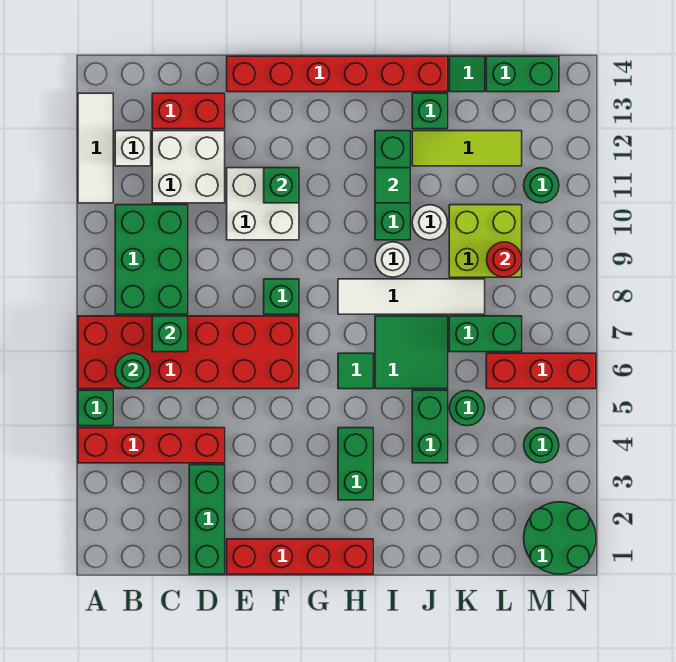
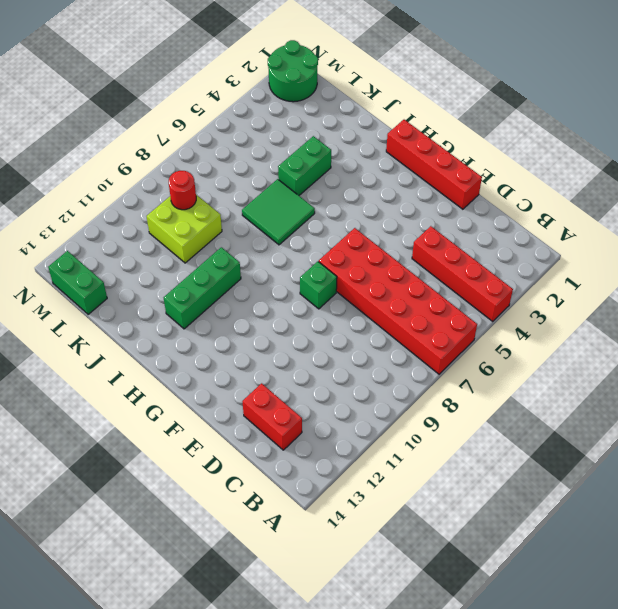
none -> green 1x1 brick [78,390,113,426]
none -> white 1x3 tile [78,93,113,203]
none -> green 2x3 brick [115,205,188,314]
none -> white 1x1 brick [115,131,151,166]

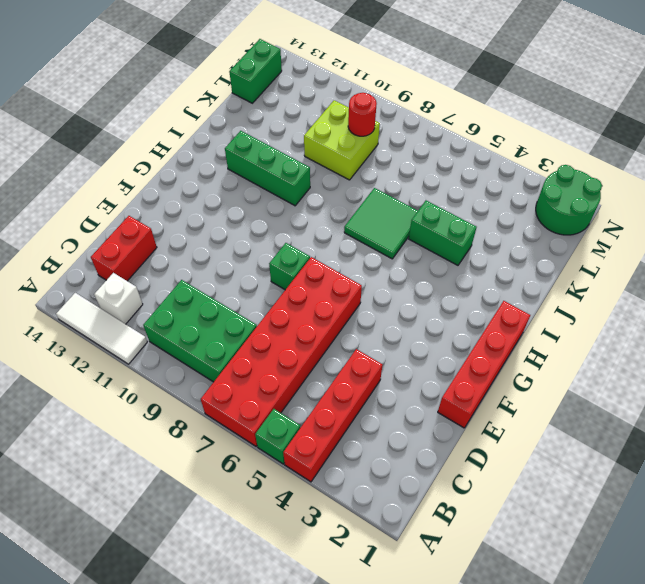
none -> white 2x2 brick [152,131,225,203]
none -> green 1x3 brick [189,465,225,574]
none -> white 2x2 brick [227,168,299,240]
none -> red 1x6 brick [227,56,448,92]

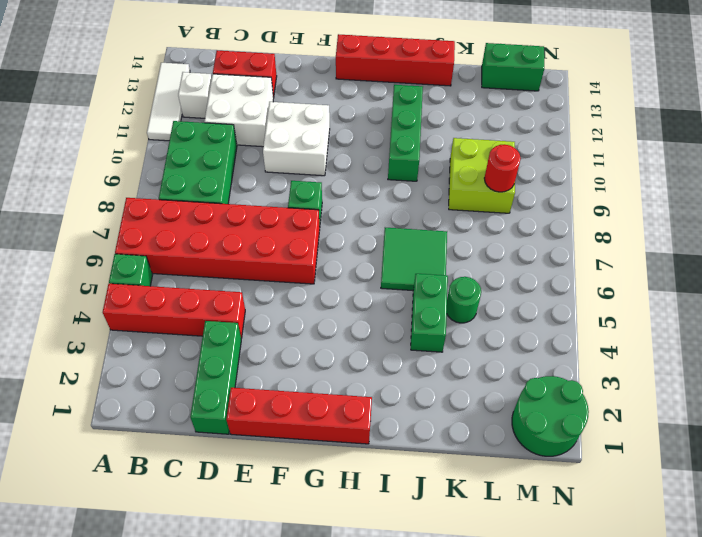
red 1x4 brick [336,34,455,86] -> red 1x6 brick [227,56,448,92]
none -> green 1x2 brick [338,428,373,500]
none -> green 1x1 tile [338,353,373,389]
none -> white 1x4 tile [338,279,485,314]
none -> white 1x1 round brick [375,242,410,277]

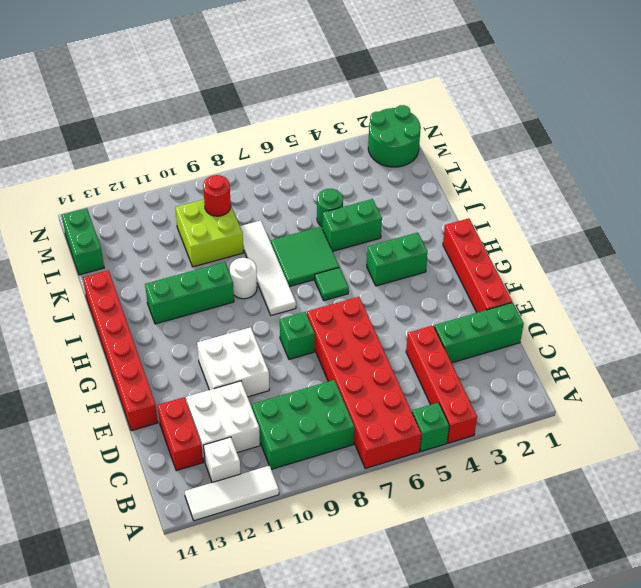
none -> white 1x1 round brick [412,205,448,240]
none -> lime 1x3 tile [412,131,522,166]
none -> green 1x1 brick [412,93,448,129]
none -> green 1x2 brick [449,316,522,352]

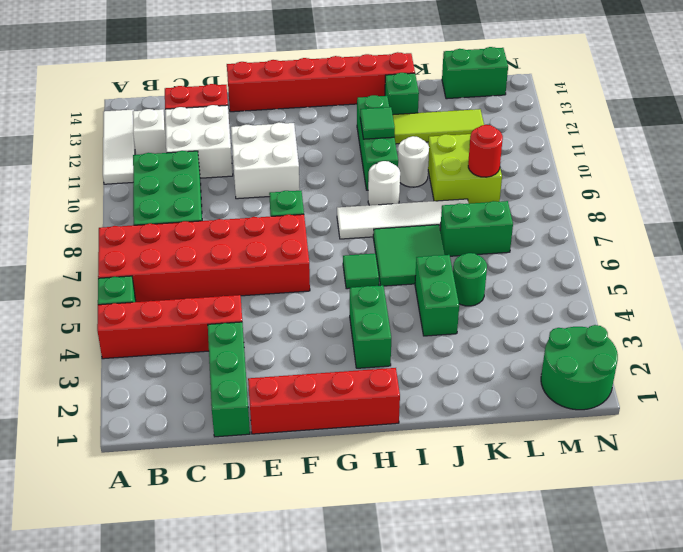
none -> green 1x1 tile [449,56,485,92]
none -> red 1x3 brick [486,353,596,389]
none -> green 1x1 round brick [524,428,559,463]
none -> green 1x1 round brick [524,168,559,203]

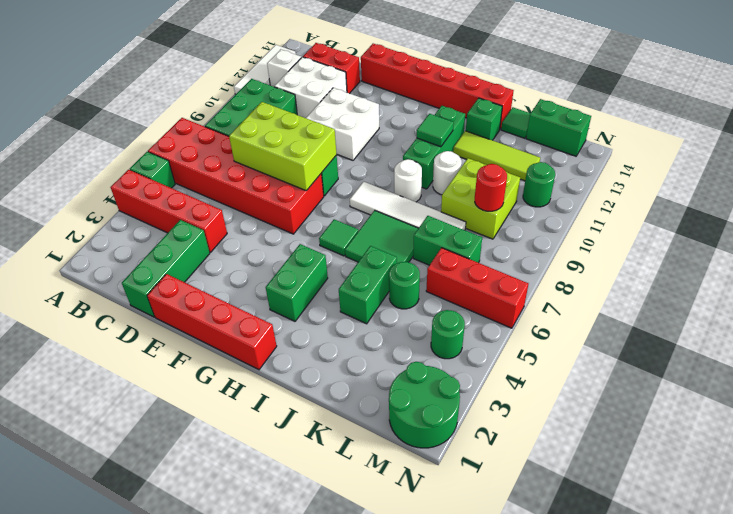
lime 2x3 brick [229,102,337,191] -> none
none -> green 1x1 round brick [115,353,150,389]
none -> green 1x1 brick [152,316,188,352]
none -> green 1x1 brick [264,168,299,203]

